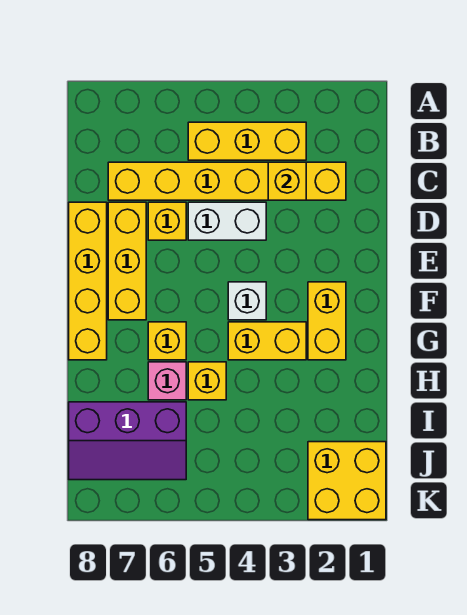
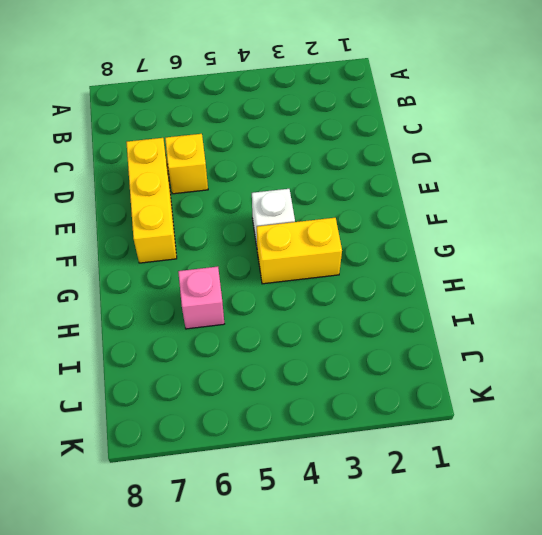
none -> yellow 1x3 brick [188,122,306,160]
none -> yellow 1x6 brick [108,162,346,200]
none -> white 1x2 brick [188,202,266,240]

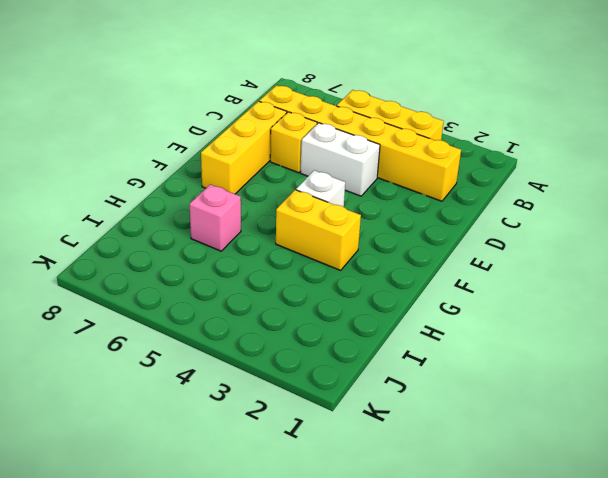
none -> yellow 1x4 brick [69,202,107,360]
none -> yellow 1x2 brick [308,282,346,360]
none -> yellow 1x1 brick [148,322,186,360]

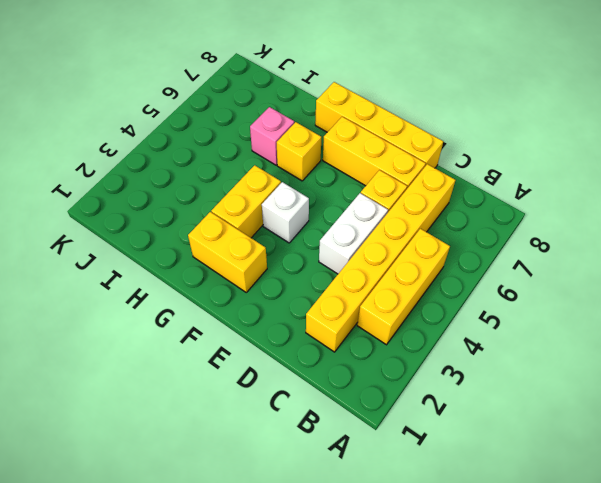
none -> yellow 1x1 brick [188,362,226,400]
none -> purple 2x3 slope [69,402,186,480]
none -> yellow 2x2 brick [308,442,386,520]

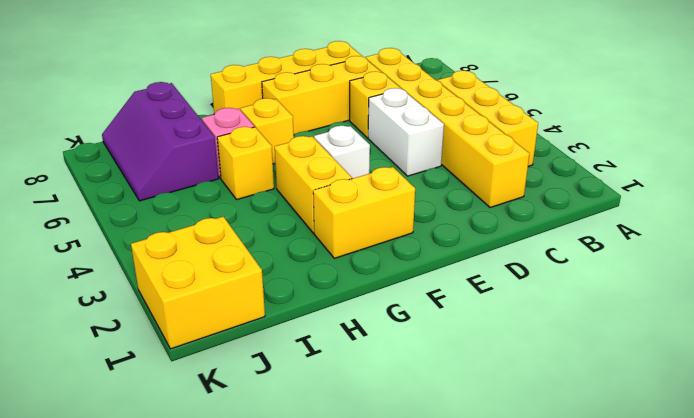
none -> yellow 1x1 brick [268,162,306,200]

